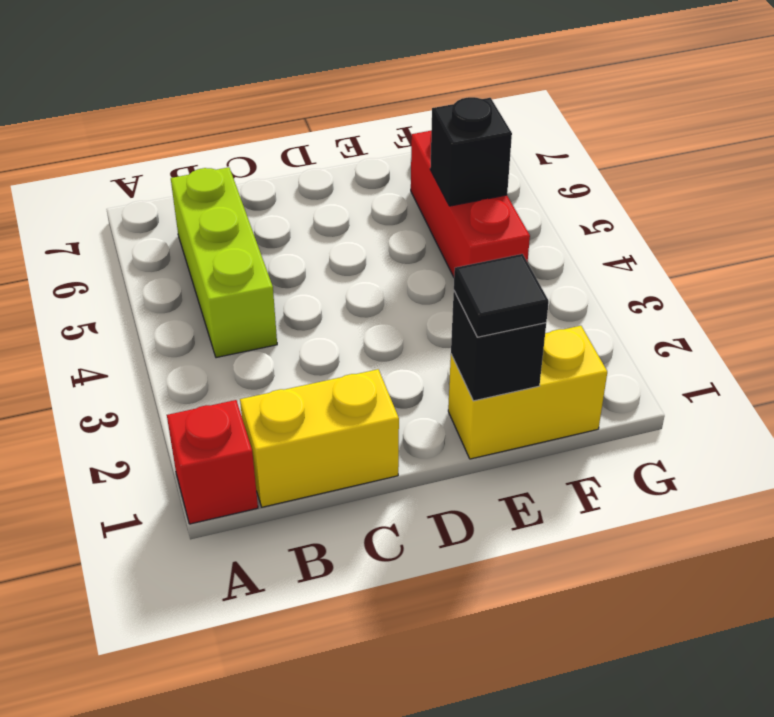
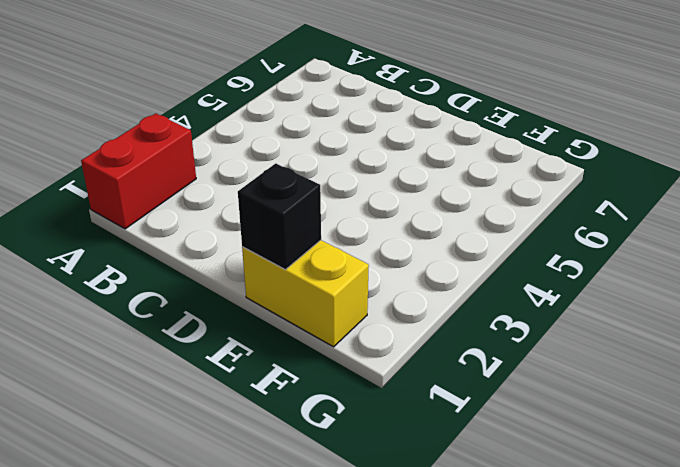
red 1x2 brick [81,113,196,229] -> red 1x1 brick [167,400,258,524]
none -> yellow 1x2 brick [240,369,399,507]
none -> lime 1x3 brick [171,167,277,358]

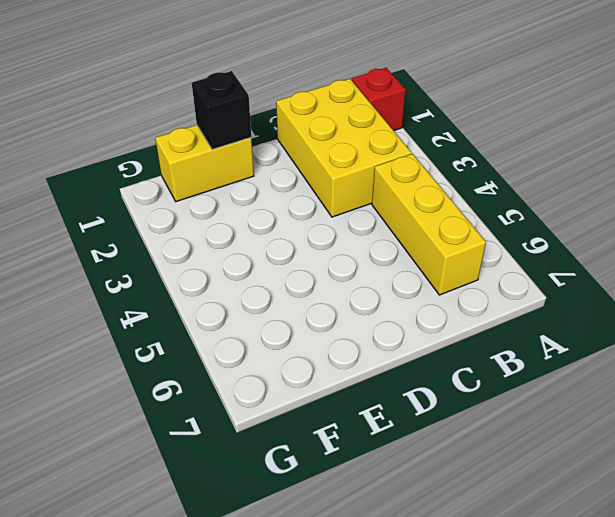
yellow 2x3 brick [276,79,411,217] -> yellow 1x2 brick [240,369,399,507]
yellow 1x3 brick [372,154,486,295] -> lime 1x3 brick [171,167,277,358]
none -> red 1x3 brick [411,131,530,277]
none -> black 1x1 brick [430,97,512,206]

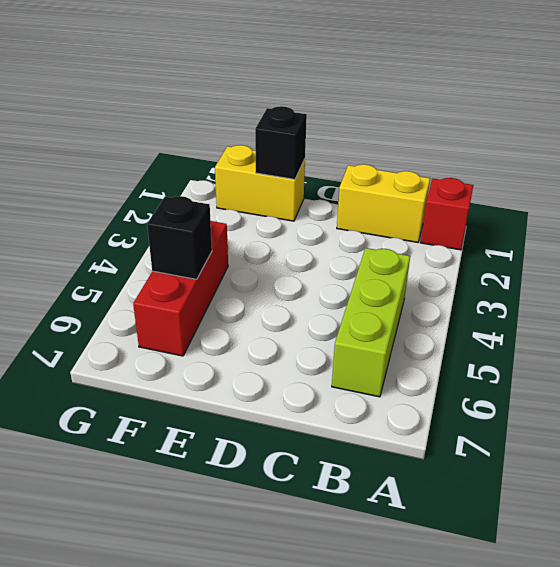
none -> black 1x1 tile [454,254,549,337]

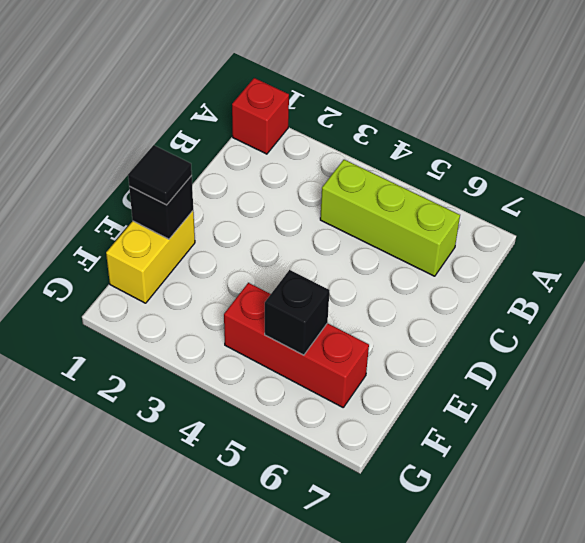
none -> yellow 1x2 brick [240,369,399,507]

